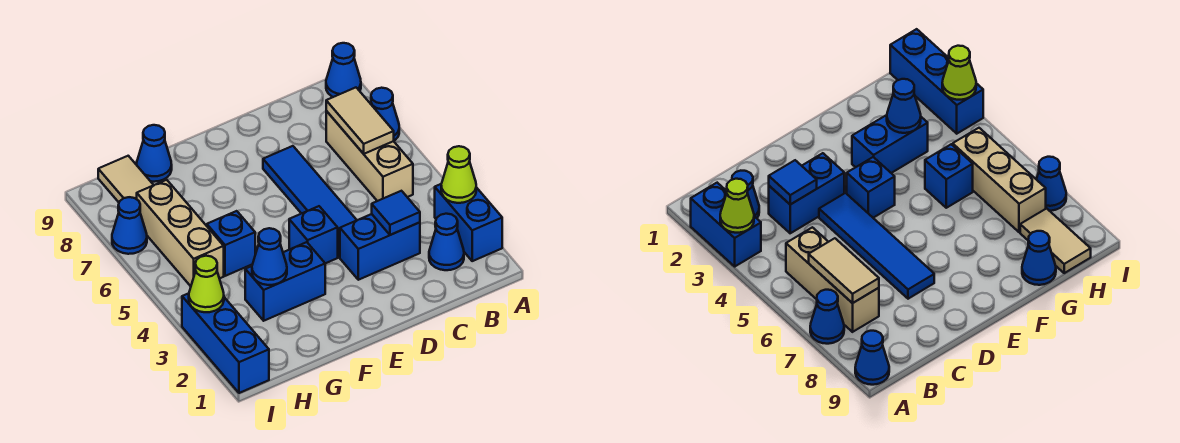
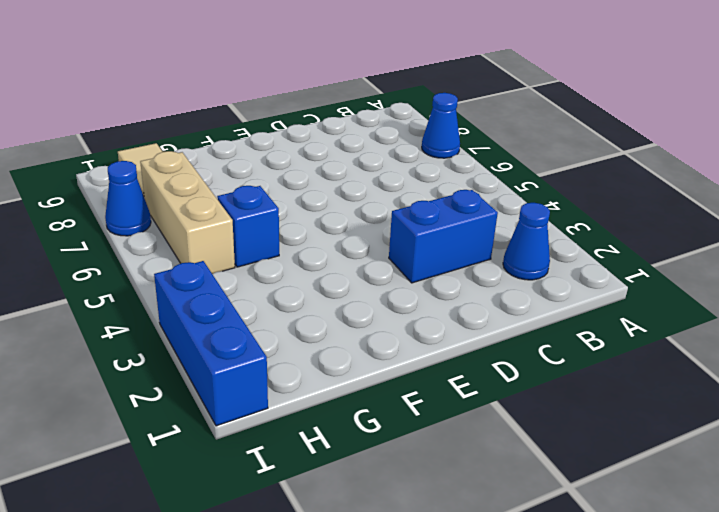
none -> blue 1x2 brick [435,184,502,261]
none -> blue 1x1 cone [326,43,361,97]
none -> tan 1x3 brick [326,111,413,201]

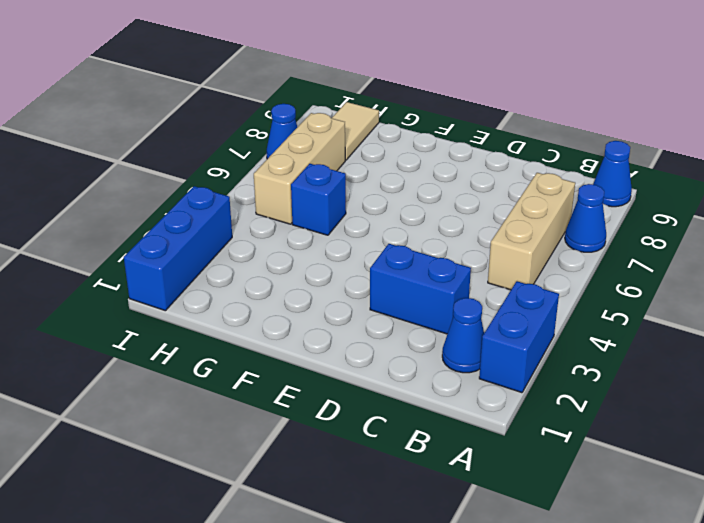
none -> blue 1x4 tile [263,146,357,257]
none -> blue 1x1 brick [289,206,338,263]
none -> blue 1x2 brick [245,242,325,321]

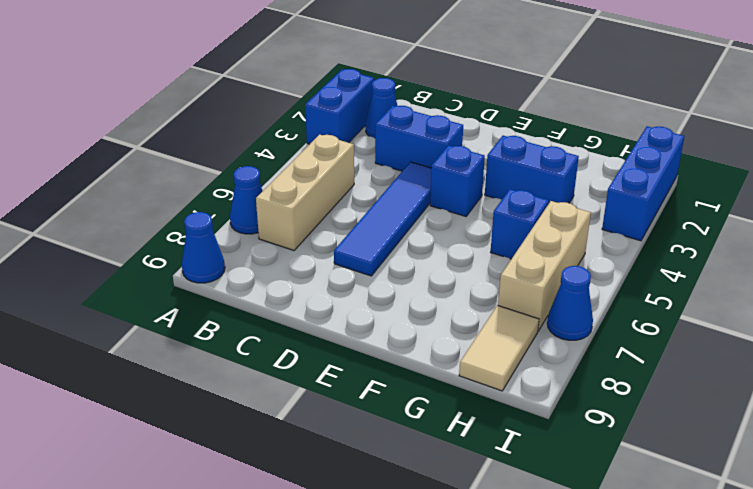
none -> blue 1x1 cone [137,125,172,182]
none -> lime 1x1 cone [441,146,476,203]
none -> tan 1x2 tile [326,88,394,154]

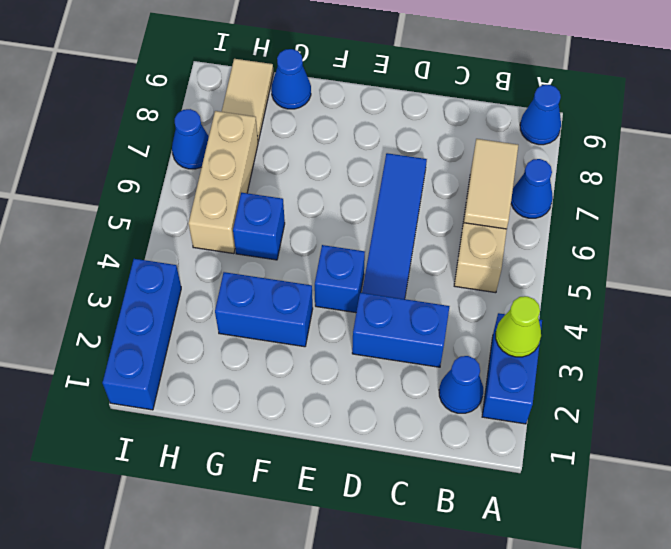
none -> blue 1x1 tile [372,191,420,235]
none -> blue 1x1 cone [252,228,287,285]
none -> lime 1x1 cone [189,256,224,312]

